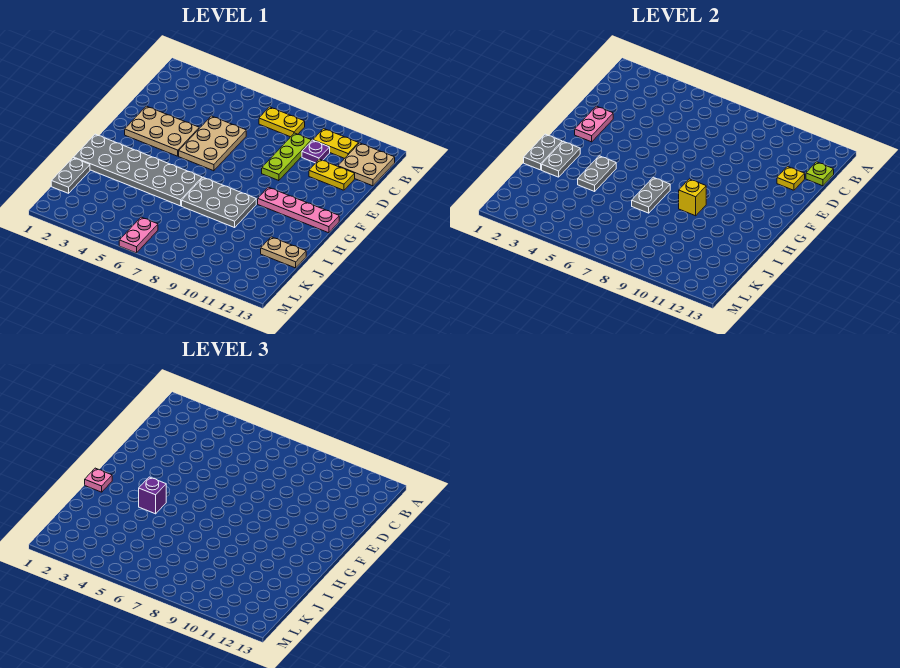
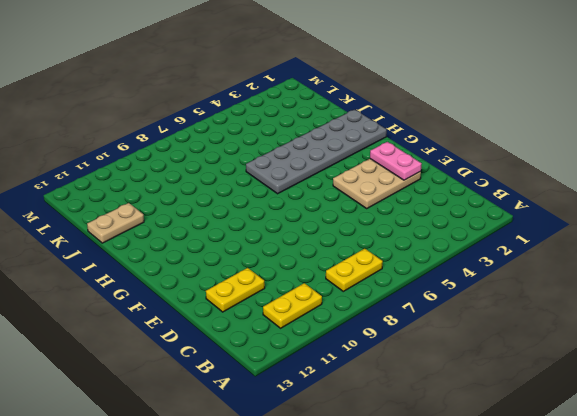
none -> tan 2x2 plate [338,143,395,186]
none -> lime 1x3 plate [262,133,312,181]
none -> purple 1x1 plate [302,140,330,163]

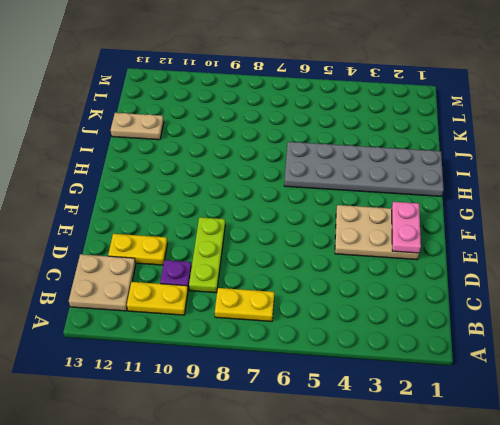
none -> tan 2x3 plate [179,116,246,171]
none -> pink 1x4 plate [258,187,339,233]
none -> grey 2x3 plate [182,177,256,227]

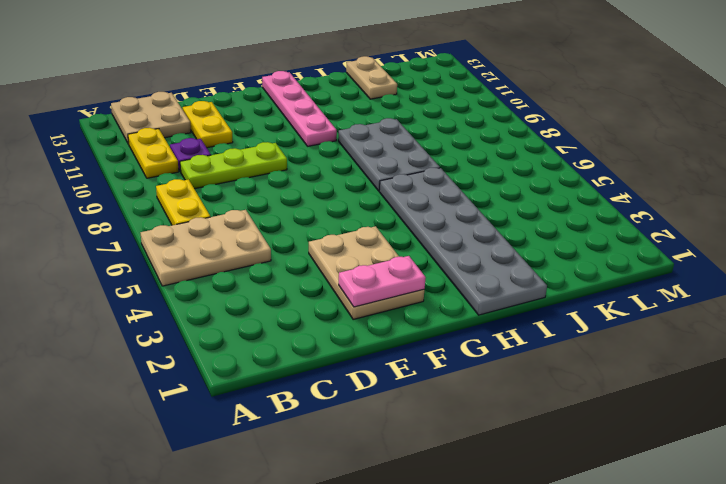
tan 2x3 plate [141,210,271,286] -> tan 2x3 plate moved to [179,116,246,171]
none -> grey 1x2 plate [51,158,90,193]
none -> pink 1x2 plate [119,217,158,253]
none -> lime 1x1 plate [806,162,834,186]

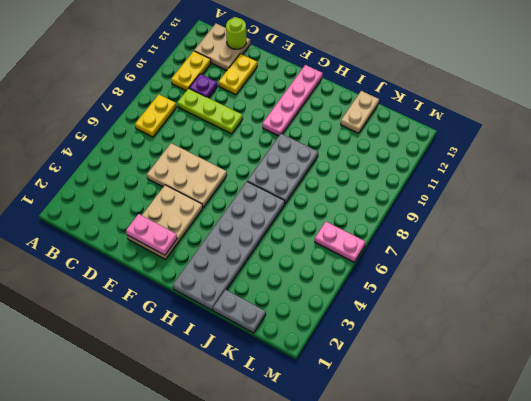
lime 1x1 round brick [226,18,246,49] -> lime 1x1 plate [806,162,834,186]
none -> yellow 1x1 plate [777,166,805,190]
none -> grey 1x2 plate [524,134,562,170]
none -> grey 1x2 plate [542,141,580,177]

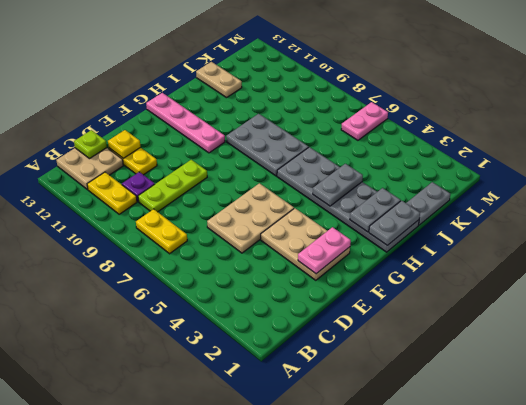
none -> grey 1x2 plate [632,177,670,213]
none -> yellow 1x1 brick [679,179,706,216]
none -> pink 1x1 plate [85,468,112,492]

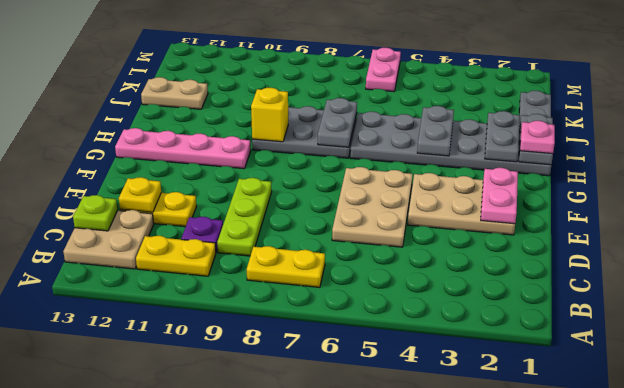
none -> purple 1x1 brick [139,477,166,514]

